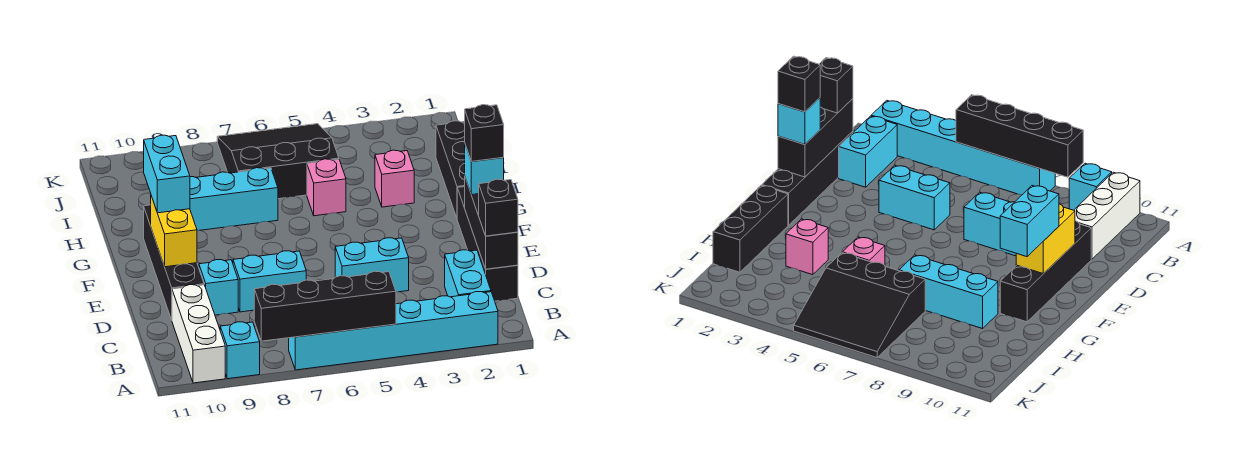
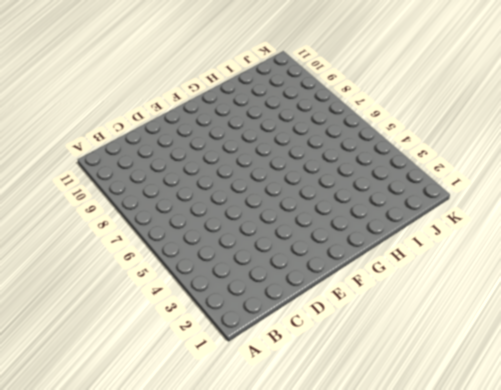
none -> cyan 1x6 brick [289,292,498,370]
none -> cyan 1x1 brick [220,322,260,379]
none -> white 1x3 brick [172,285,225,383]

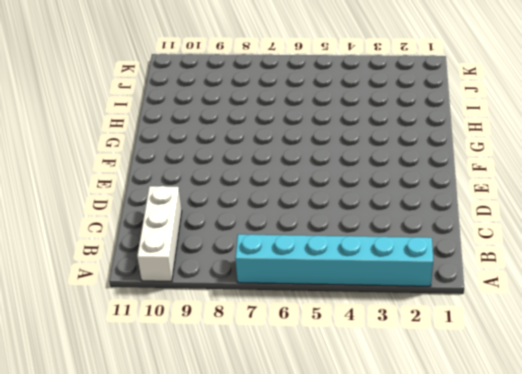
none -> cyan 1x1 brick [220,322,260,379]
none -> cyan 1x2 brick [445,250,491,297]
none -> black 1x4 brick [457,187,518,301]

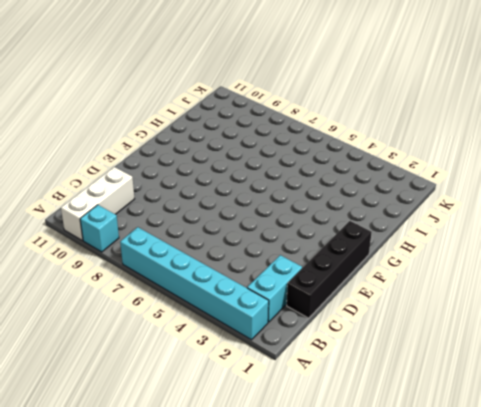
none -> cyan 1x2 brick [335,238,409,292]
none -> cyan 1x2 brick [233,251,306,312]
none -> cyan 1x1 brick [199,260,238,315]

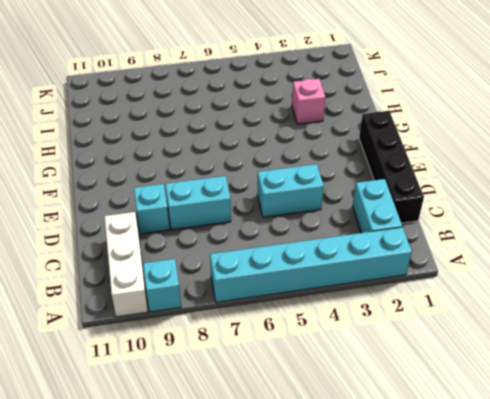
none -> black 1x4 brick [144,205,204,320]
none -> black 1x3 brick [436,121,465,218]
none -> pink 1x1 brick [307,159,346,216]

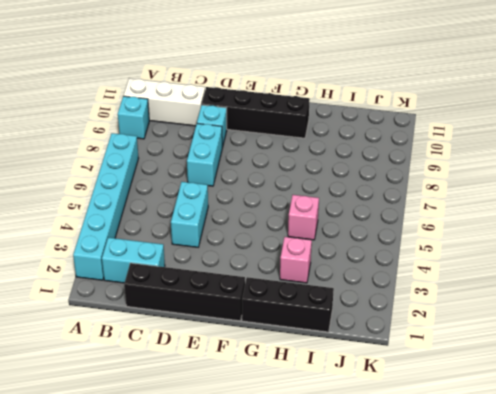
none -> cyan 1x3 brick [190,168,278,230]
none -> black 3x3 slope [217,124,339,199]
none -> black 1x4 brick [254,271,396,341]

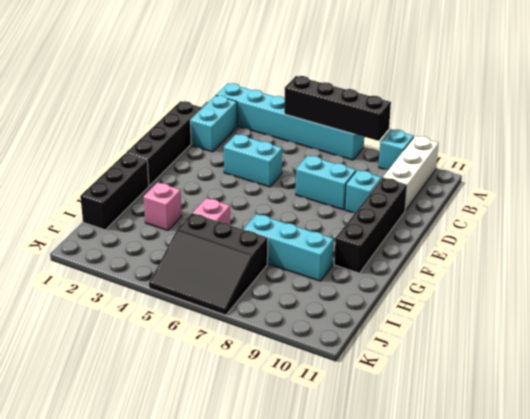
none -> black 1x3 brick [465,178,518,269]
none -> yellow 1x2 brick [151,196,197,267]
none -> black 1x1 brick [479,179,518,236]

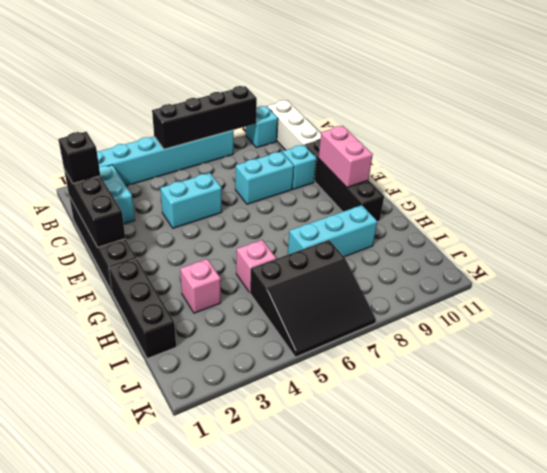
pink 1x2 brick [319,126,373,187] -> yellow 1x2 brick [151,196,197,267]
none -> cyan 1x1 brick [465,145,504,195]
none -> cyan 1x2 brick [144,135,190,213]
none -> black 1x1 brick [465,105,504,162]

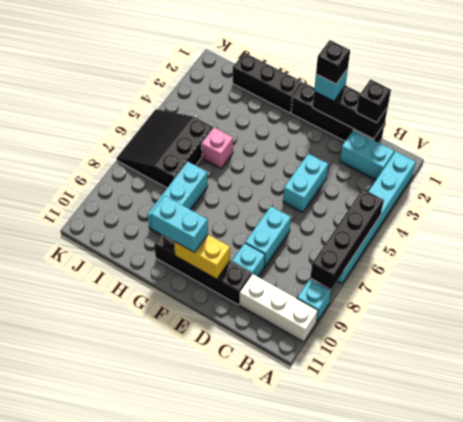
none -> pink 1x1 brick [375,150,414,207]

